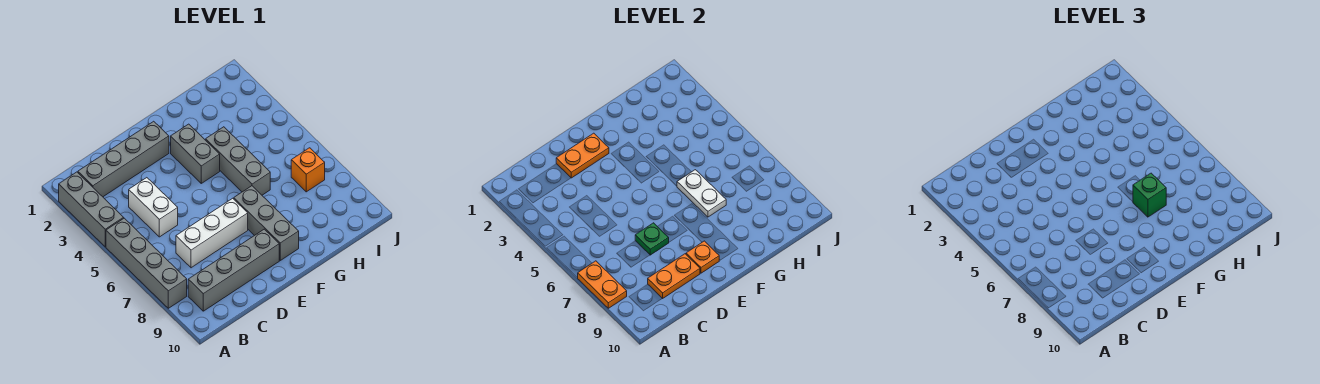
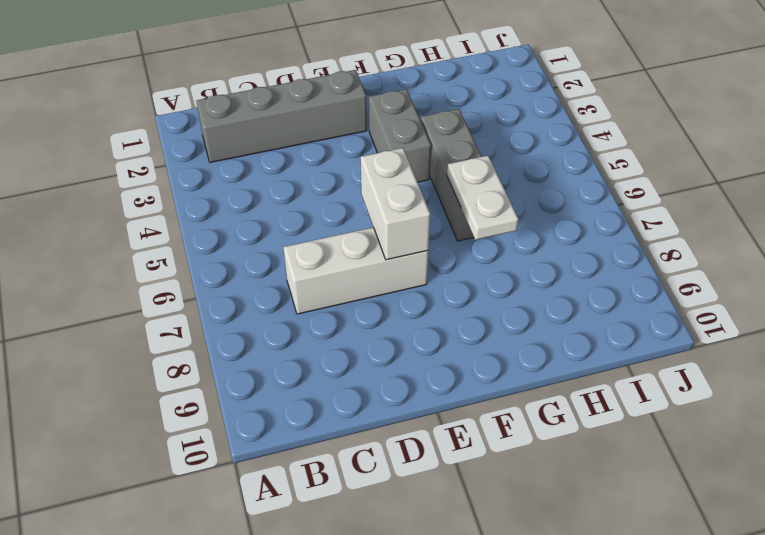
white 1x2 brick [361,148,430,260] -> white 1x2 brick moved to [129,178,178,237]
none -> grey 1x3 brick [59,172,124,247]
none -> grey 1x4 brick [106,218,187,308]
none -> grey 1x4 brick [188,229,279,311]

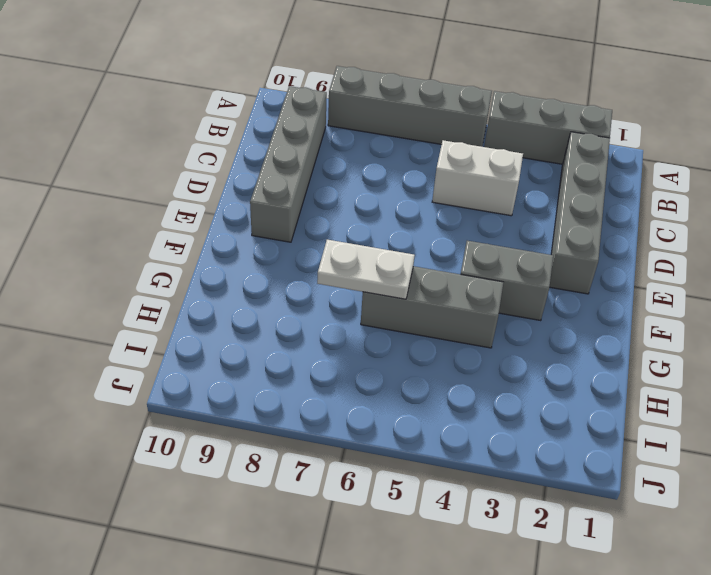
none -> white 1x3 brick [176,198,248,268]
none -> grey 1x3 brick [234,186,299,260]
none -> orange 1x1 brick [291,148,325,192]

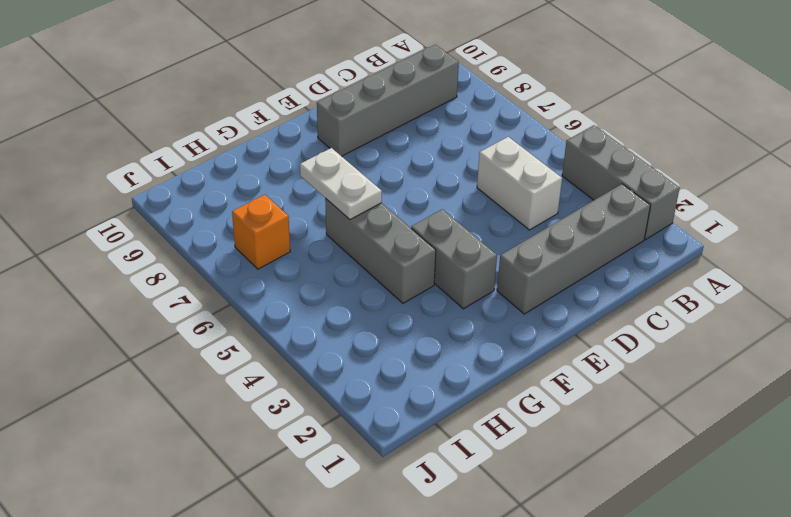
none -> grey 1x4 brick [106,218,187,308]
none -> white 1x3 brick [176,198,248,268]
none -> grey 1x3 brick [234,186,299,260]

